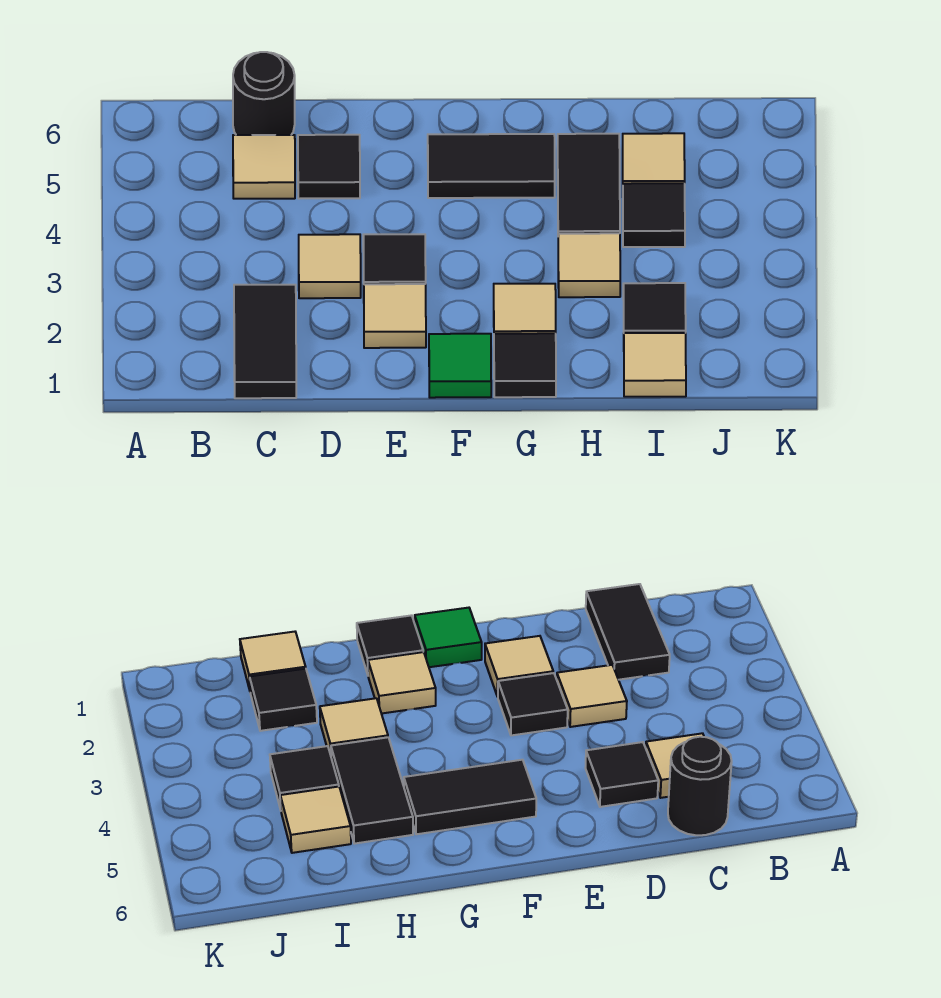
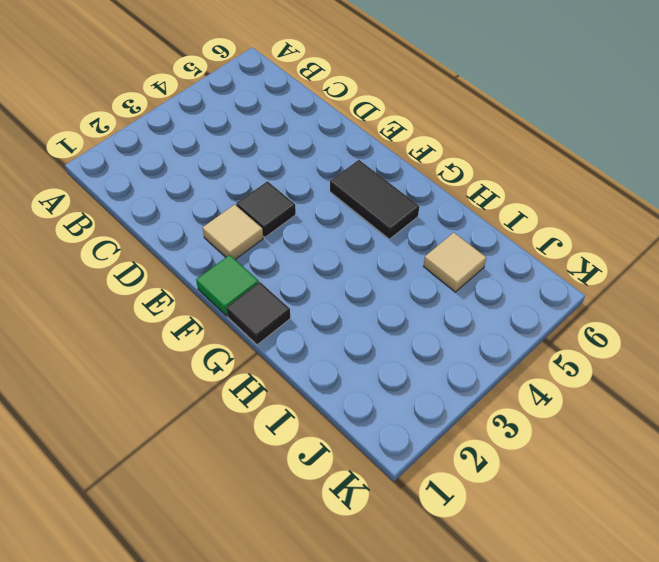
none -> black 1x2 tile [234,285,296,398]
none -> tan 1x1 tile [233,135,295,199]
none -> black 1x1 round brick [233,52,295,135]

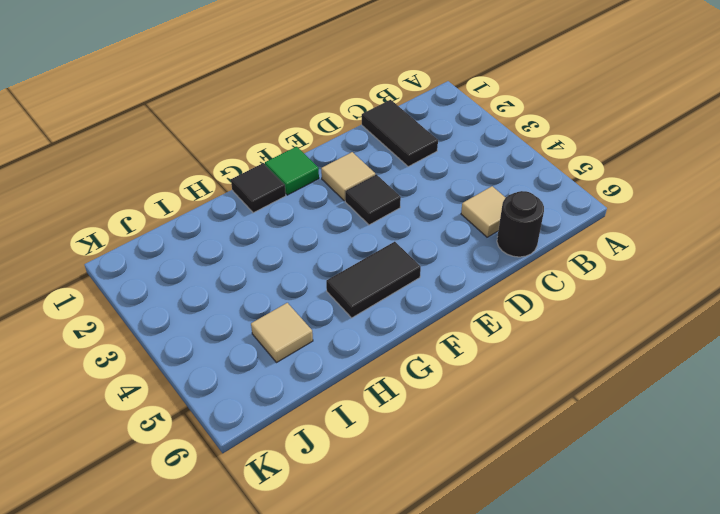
none -> tan 1x1 tile [299,234,361,298]
none -> black 1x1 tile [298,135,360,199]
none -> tan 1x1 tile [494,284,556,334]

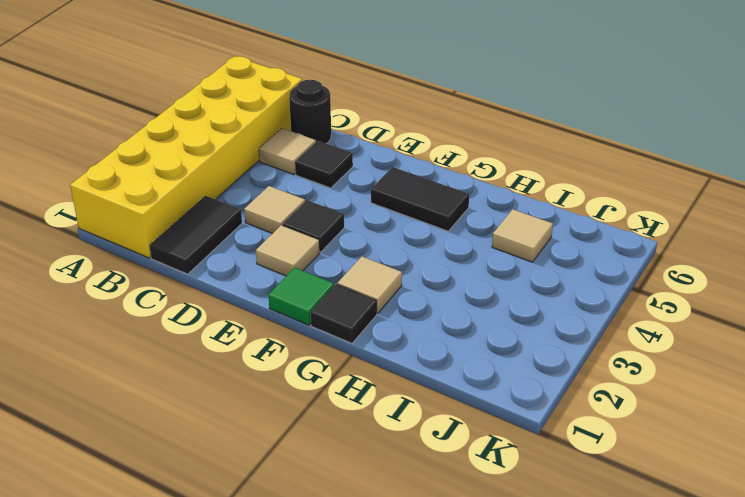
yellow 2x6 brick [70,56,302,258] -> none
none -> tan 1x1 tile [558,233,620,297]
none -> black 1x2 tile [558,134,620,234]
none -> tan 1x1 tile [624,333,686,397]

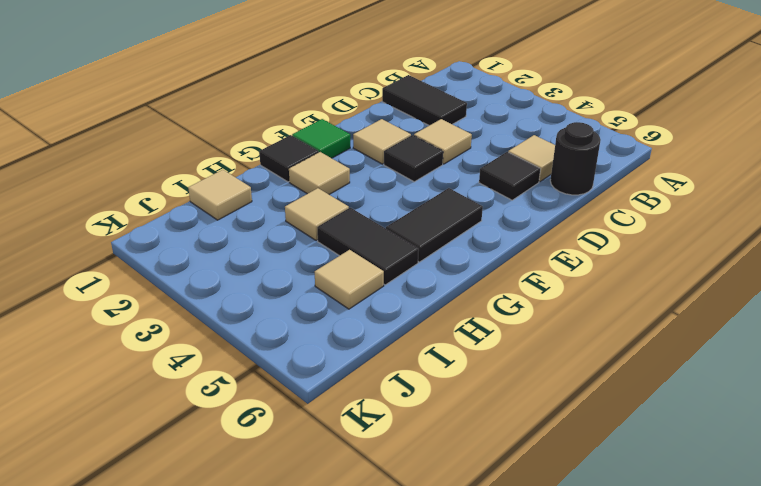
none -> black 1x1 tile [623,283,686,333]
none -> black 1x1 tile [623,183,685,247]

